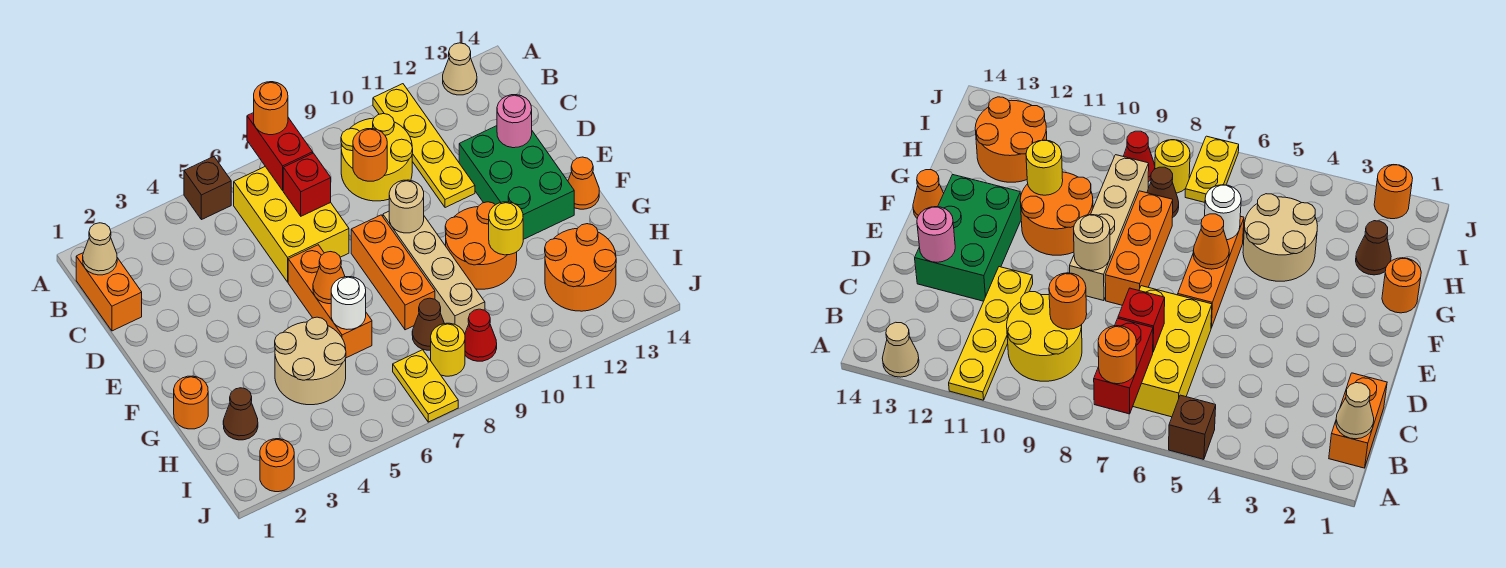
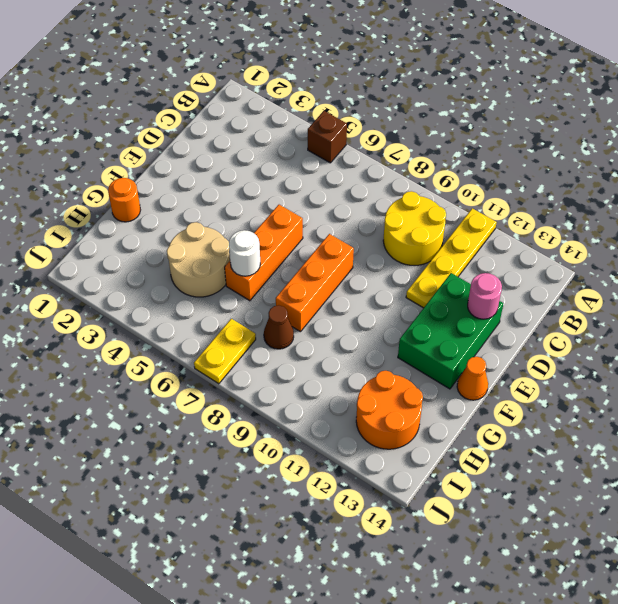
none -> tan 1x1 cone [443,43,477,95]
none -> orange 1x2 brick [76,253,142,331]
none -> yellow 2x3 brick [234,167,349,282]
none -> tan 1x4 brick [383,211,485,334]

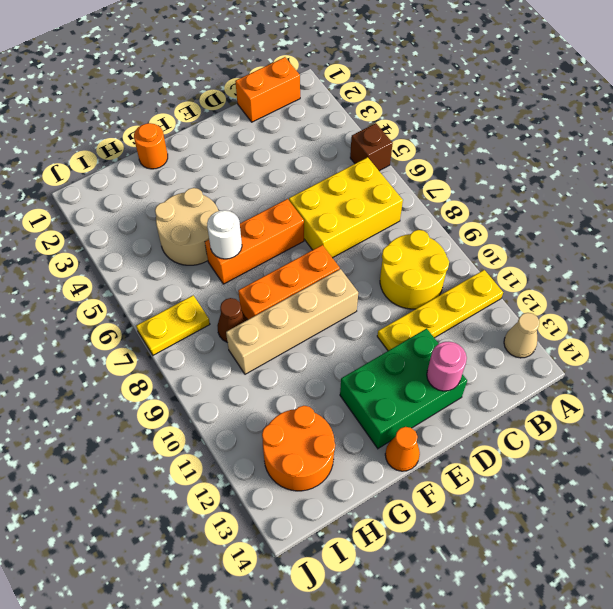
none -> orange 2x2 round brick [445,202,517,289]
none -> brown 1x1 cone [223,388,258,440]
none -> yellow 1x1 round brick [431,323,465,376]
none -> red 1x1 cone [465,309,497,361]

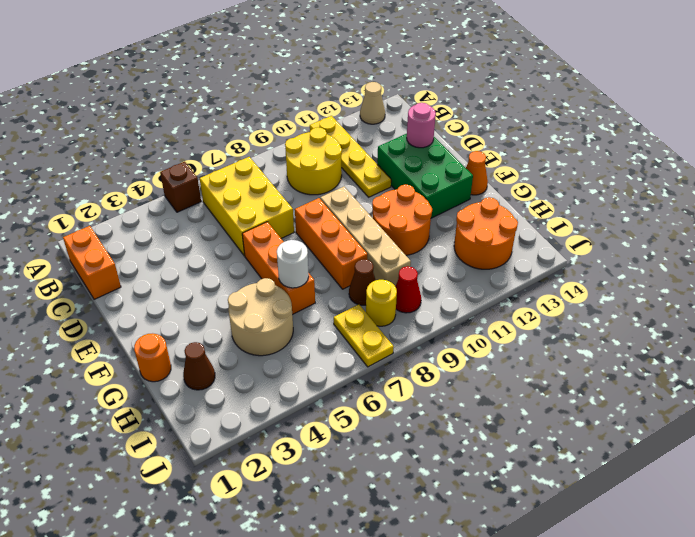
none -> orange 1x1 round brick [260,439,294,492]
none -> red 1x2 brick [247,113,313,190]
none -> tan 1x1 cone [83,223,117,275]
none -> red 1x1 brick [283,153,331,216]

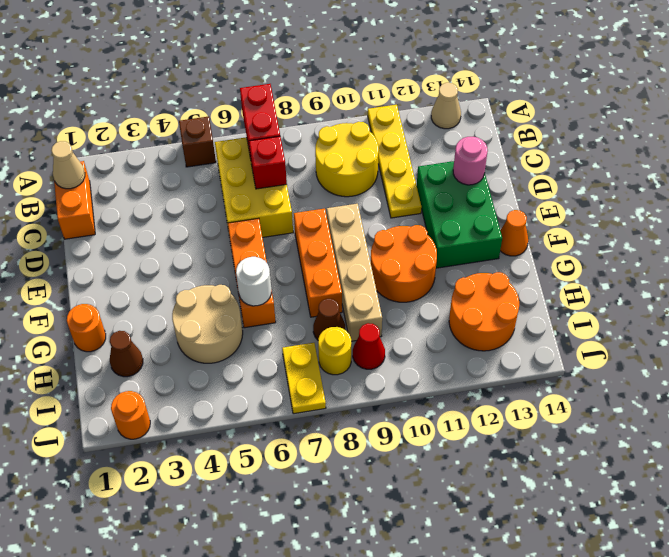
none -> orange 1x1 round brick [353,129,387,181]
none -> tan 1x1 round brick [389,180,424,233]
none -> orange 1x1 cone [313,252,345,304]
none -> yellow 1x1 round brick [489,202,523,255]

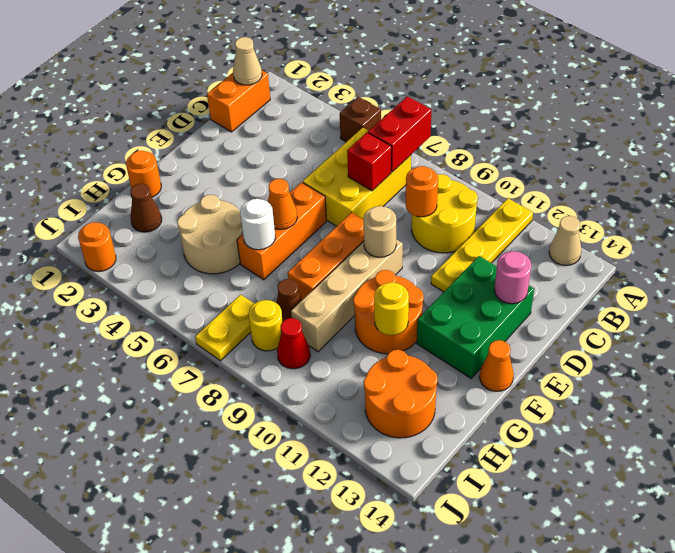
none -> orange 1x1 round brick [254,82,288,135]

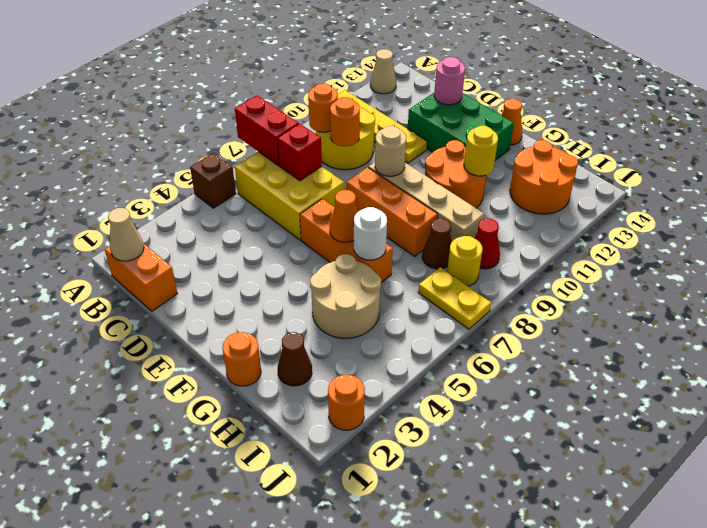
orange 1x1 round brick [308,83,338,132] -> orange 1x1 round brick moved to [254,82,288,135]

